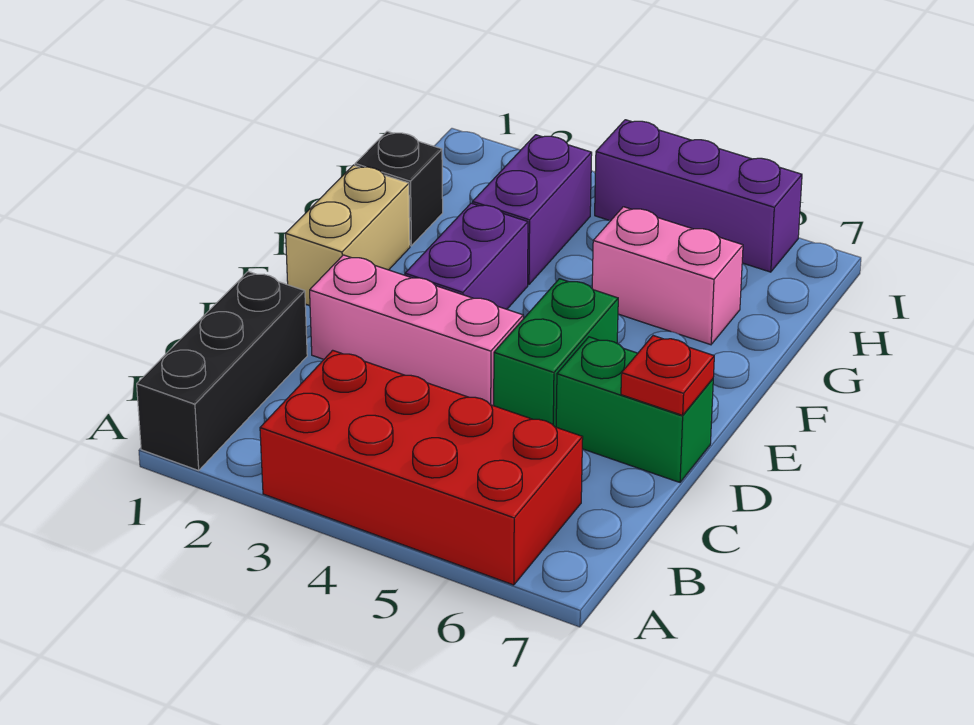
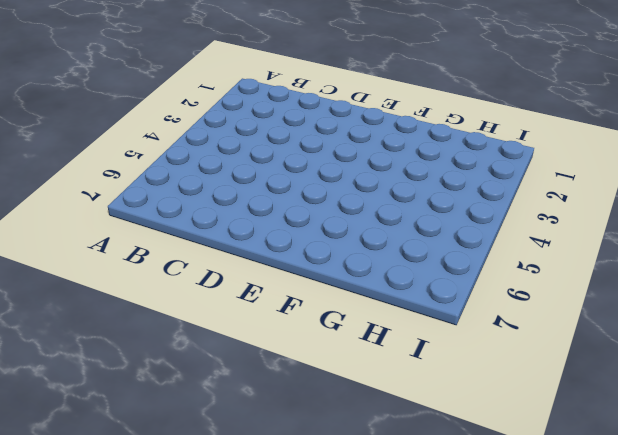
none -> black 1x3 brick [137,272,307,470]
none -> red 2x4 brick [260,350,583,585]
none -> pink 1x3 brick [310,255,523,406]

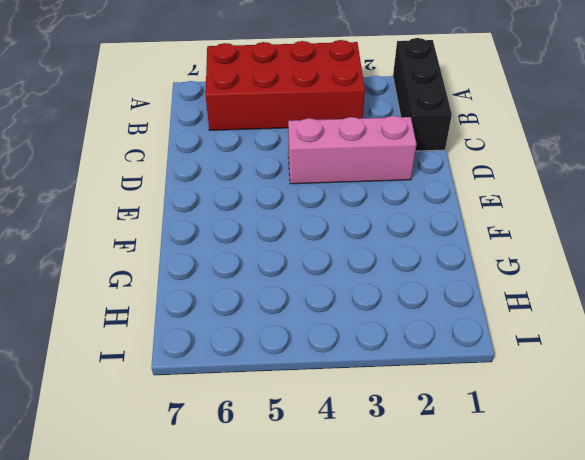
none -> green 1x2 brick [494,279,618,427]
none -> green 1x2 brick [556,337,713,482]
none -> tan 1x2 brick [286,165,410,306]

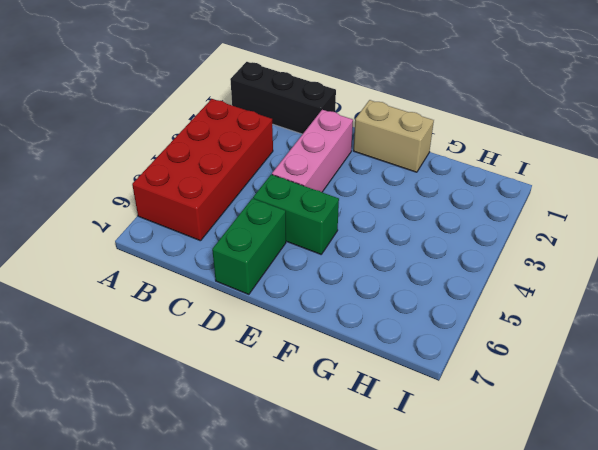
none -> purple 1x2 brick [405,203,528,309]
none -> black 1x1 brick [355,131,443,246]
none -> purple 1x2 brick [473,135,592,285]

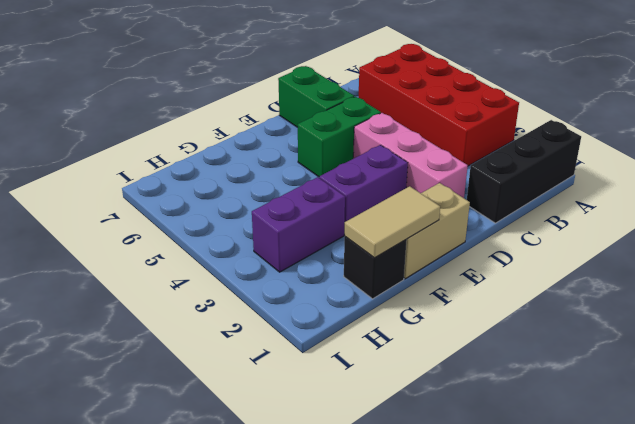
tan 1x2 tile [344,186,440,258] -> none
none -> pink 1x2 brick [592,207,743,345]
none -> purple 1x3 brick [595,120,802,272]
none -> red 1x1 plate [621,336,714,415]

